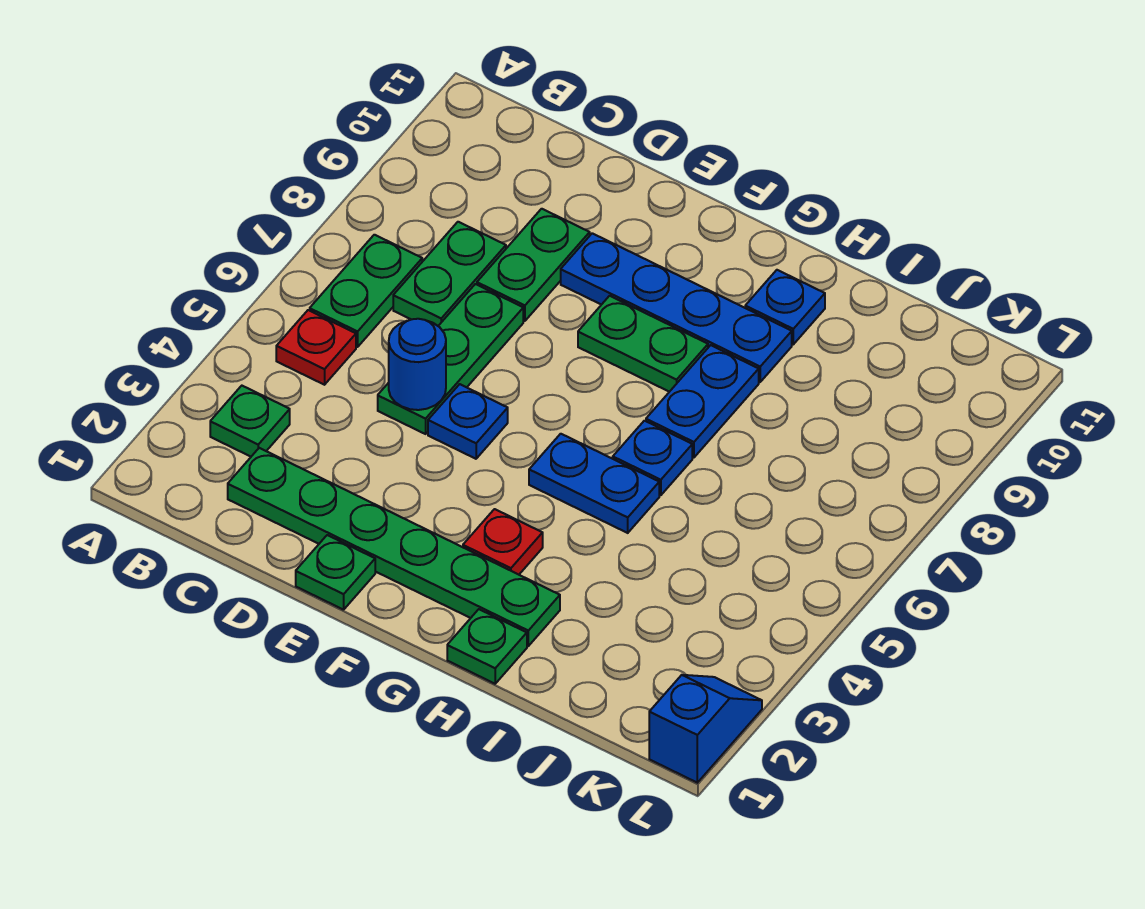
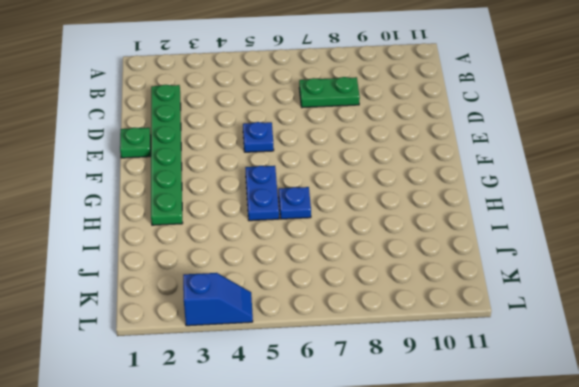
blue 1x2 slope [183,273,253,326] -> blue 1x2 slope moved to [649,675,762,783]
none -> green 1x1 plate [210,386,290,457]
none -> red 1x1 plate [276,310,356,385]
none -> green 1x2 plate [310,235,422,347]

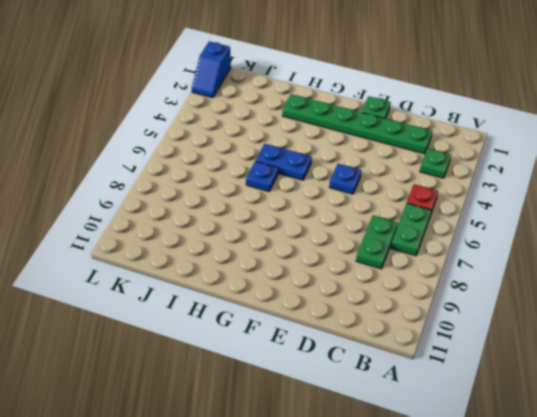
none -> green 1x3 plate [378,284,523,434]
none -> green 1x2 plate [477,209,590,321]
none -> blue 1x4 plate [561,233,792,382]

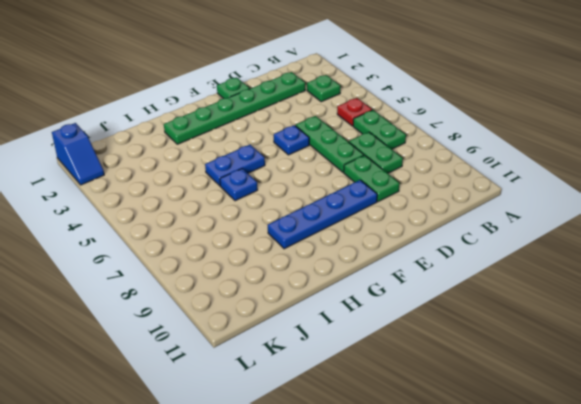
none -> green 1x2 plate [578,296,708,392]
none -> red 1x1 plate [463,509,543,575]
none -> green 1x1 plate [447,609,527,684]

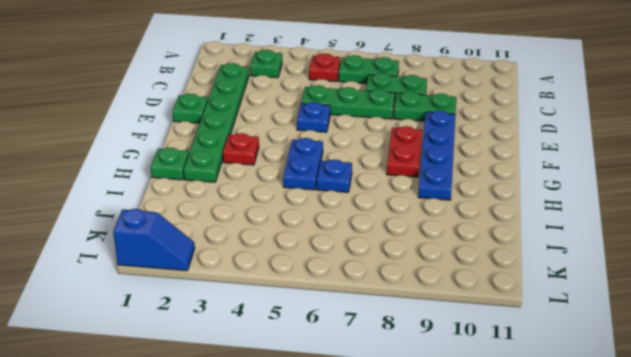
red 1x2 plate [387,126,422,177] -> green 1x2 plate [578,296,708,392]
none -> blue 1x2 plate [646,345,759,458]
none -> blue 1x1 plate [745,270,825,344]
none -> blue 1x1 round brick [389,319,446,410]

